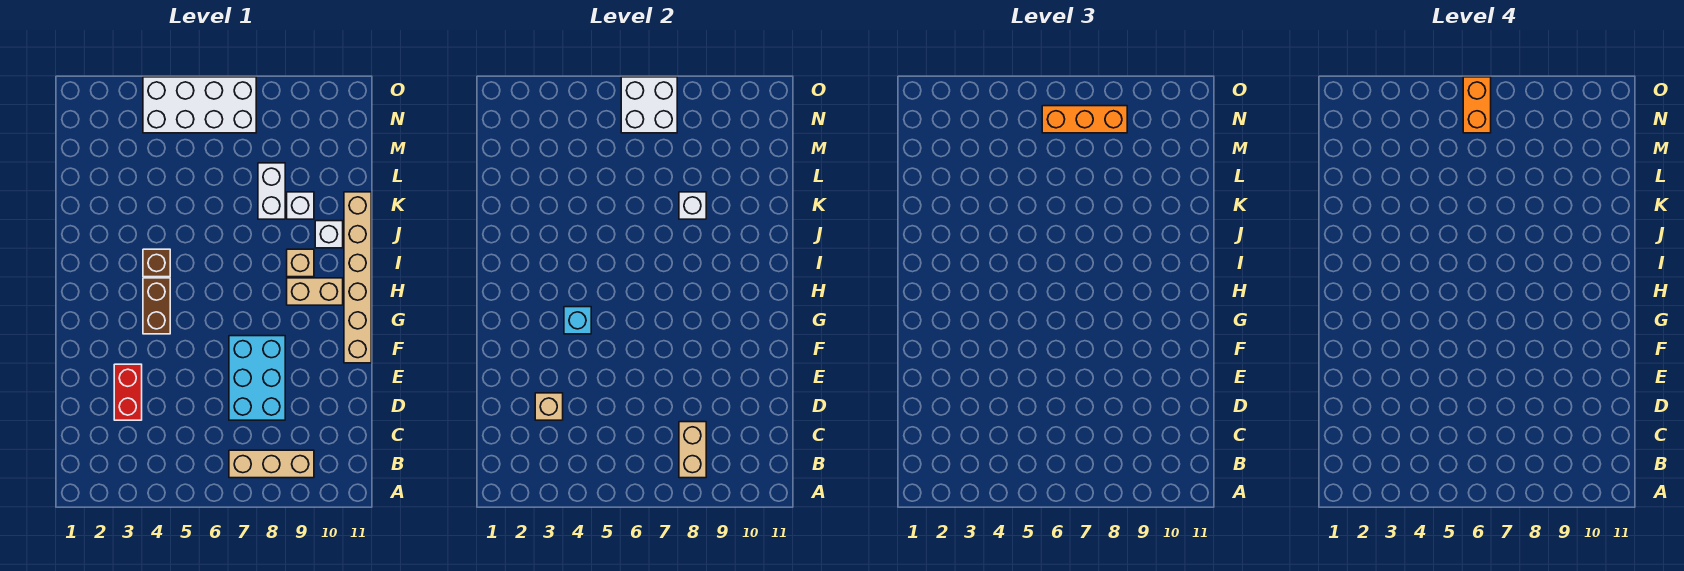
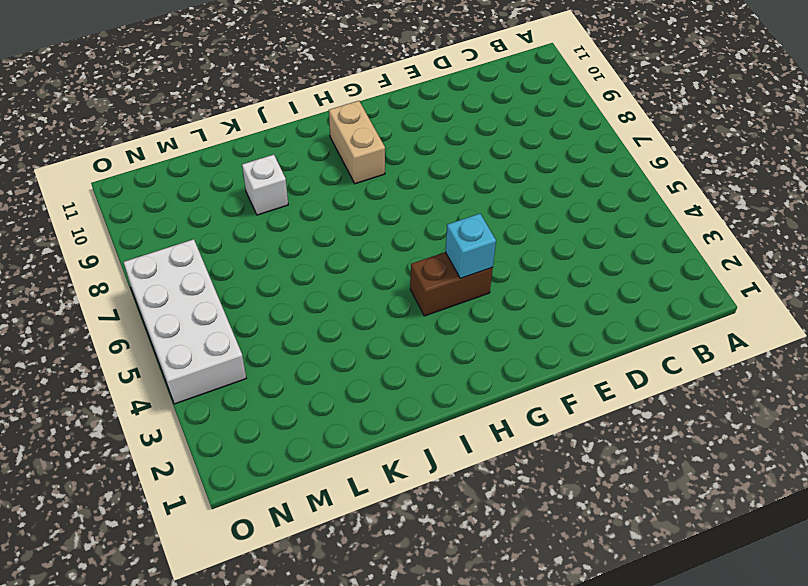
none -> tan 1x3 brick [229,450,314,478]
none -> red 1x2 brick [114,364,142,420]
none -> cyan 2x3 brick [229,336,285,420]

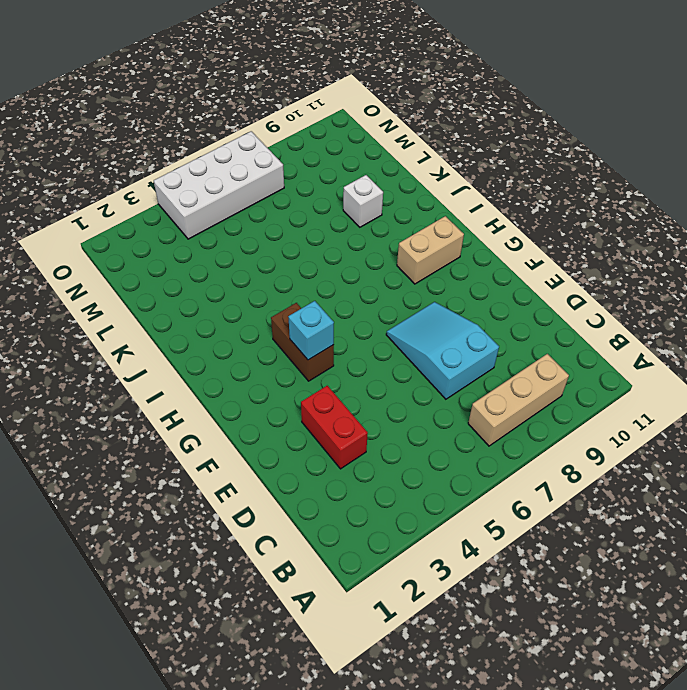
cyan 2x3 slope [386,302,499,399] -> cyan 2x3 brick [229,336,285,420]
none -> tan 1x6 brick [344,192,371,363]
none -> brown 1x1 brick [143,249,170,277]
none -> tan 1x1 brick [287,249,314,277]

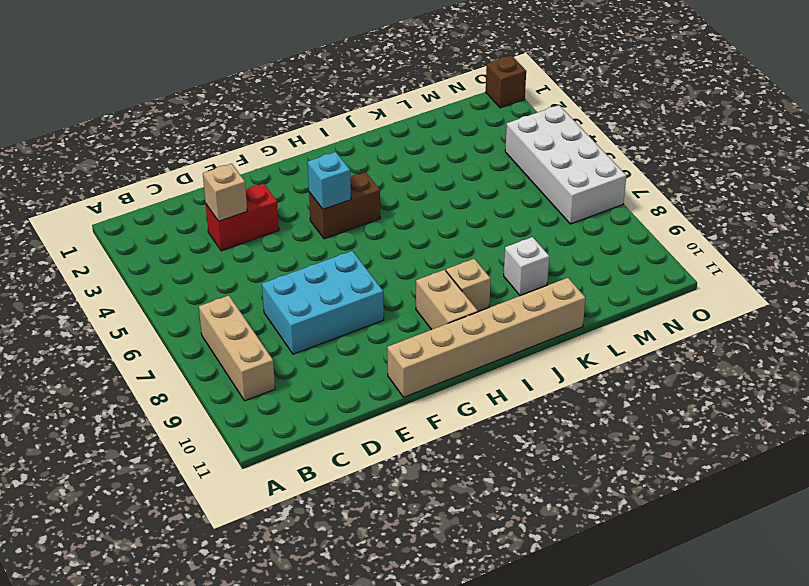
brown 1x1 brick [486,55,526,108] -> brown 1x1 brick moved to [143,249,170,277]
none -> white 1x1 brick [315,221,343,248]
none -> white 1x2 brick [258,163,285,219]
none -> tan 1x2 brick [679,422,706,478]

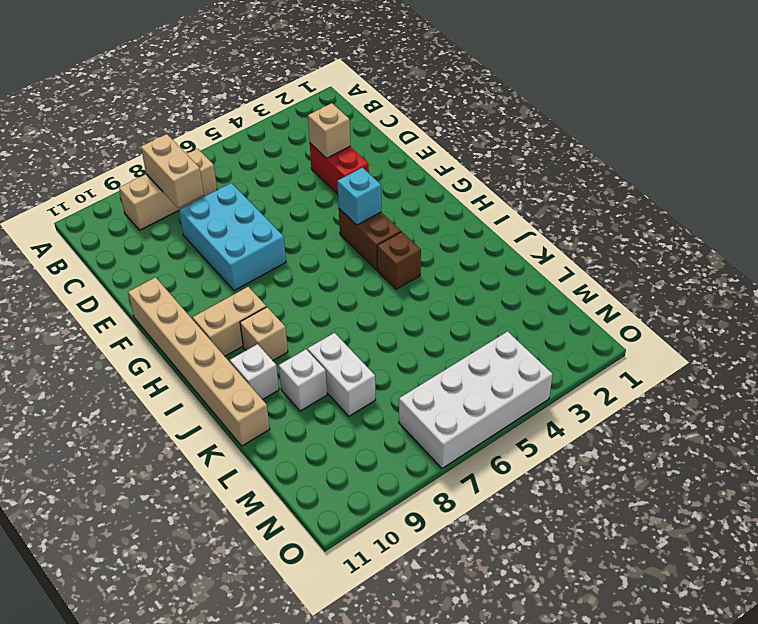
none -> white 1x1 brick [679,192,706,219]
none -> white 2x2 brick [621,77,677,133]
none -> orange 1x3 brick [1042,106,1127,133]

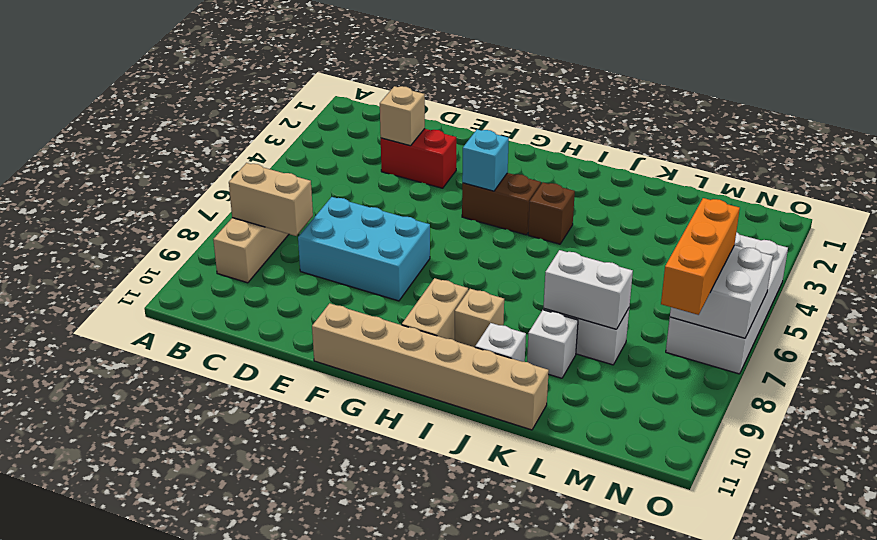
white 1x2 brick [544,250,633,329] -> white 1x1 brick [679,192,706,219]
none -> orange 1x2 brick [1463,77,1491,133]

